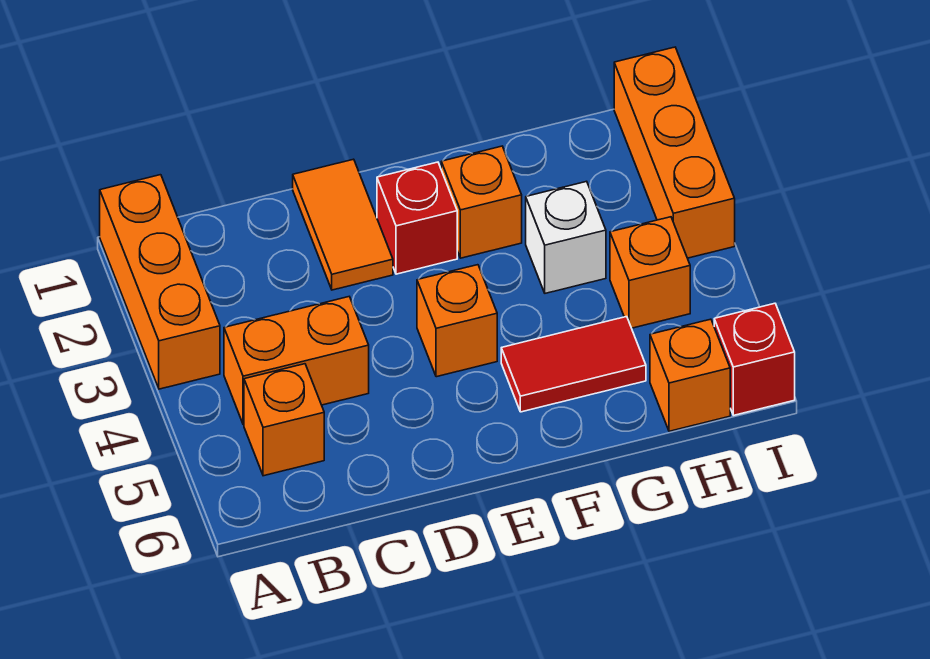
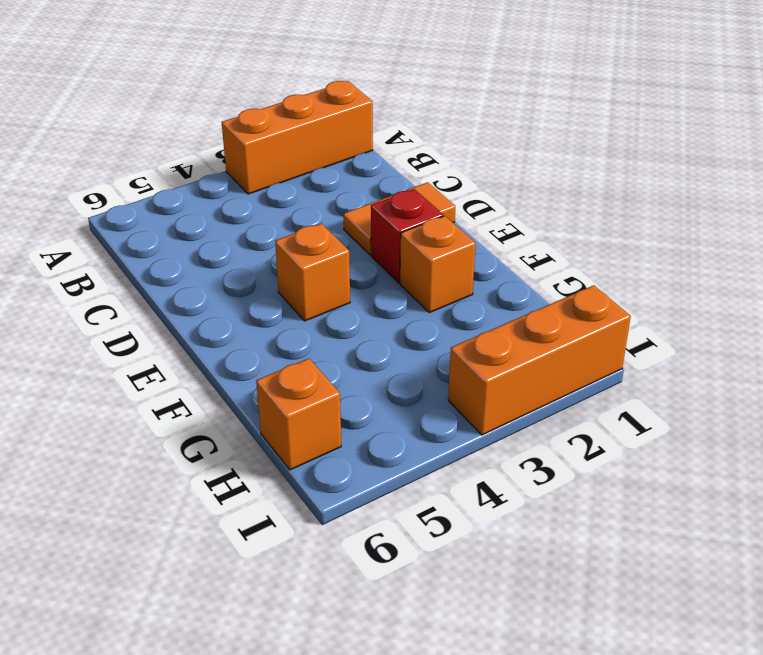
none -> orange 1x2 brick [224,297,369,425]
none -> orange 1x1 brick [244,364,324,476]
none -> red 1x2 tile [501,317,646,412]

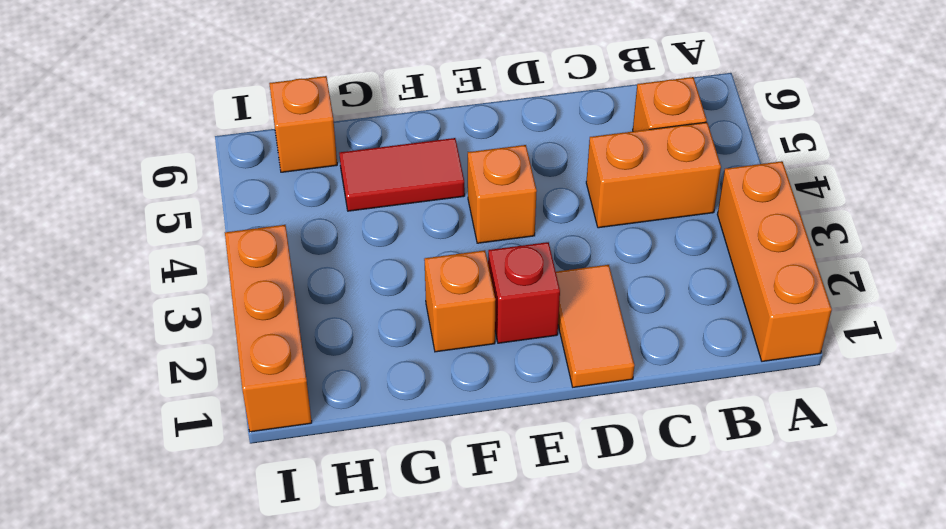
none -> white 1x1 brick [526,181,606,293]
none -> orange 1x1 brick [610,217,690,328]
none -> red 1x1 brick [714,303,795,415]

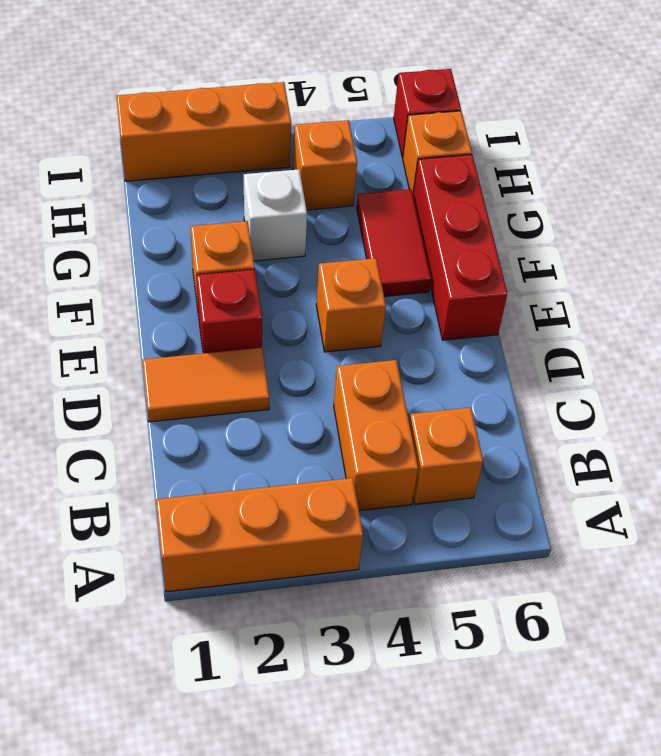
red 1x3 brick [413,155,507,340] -> none

